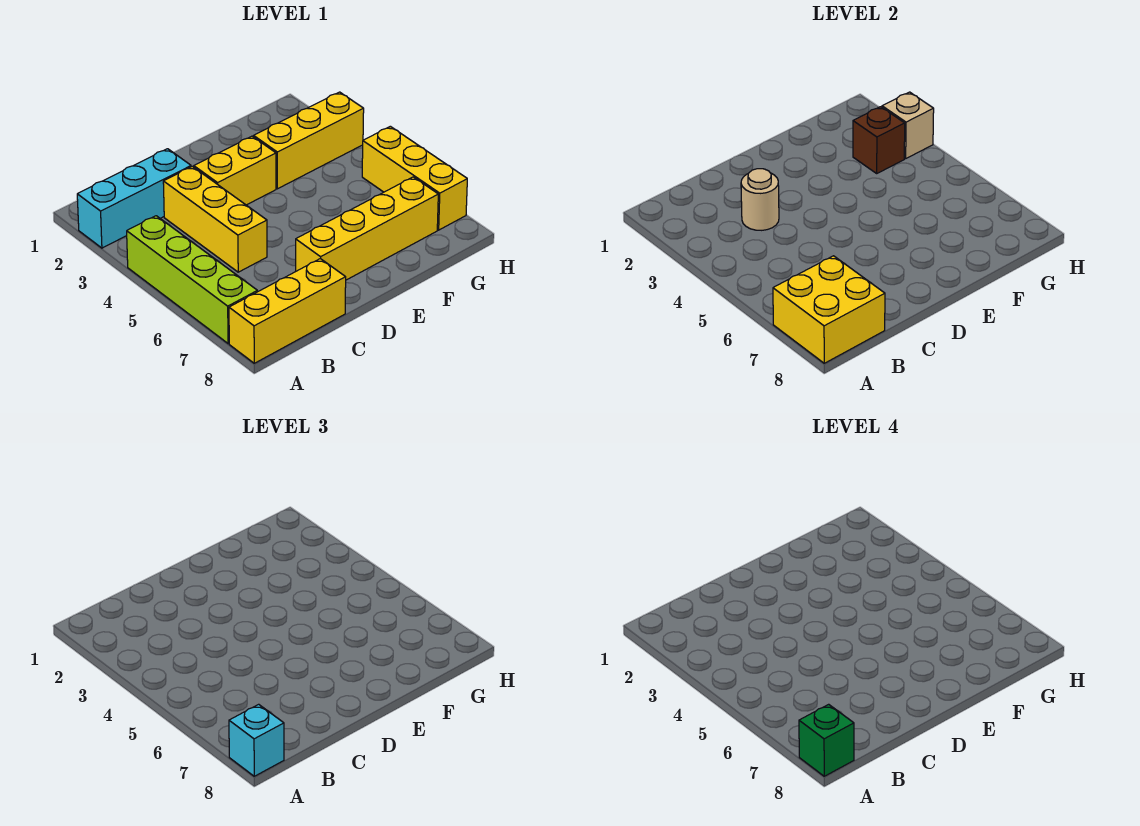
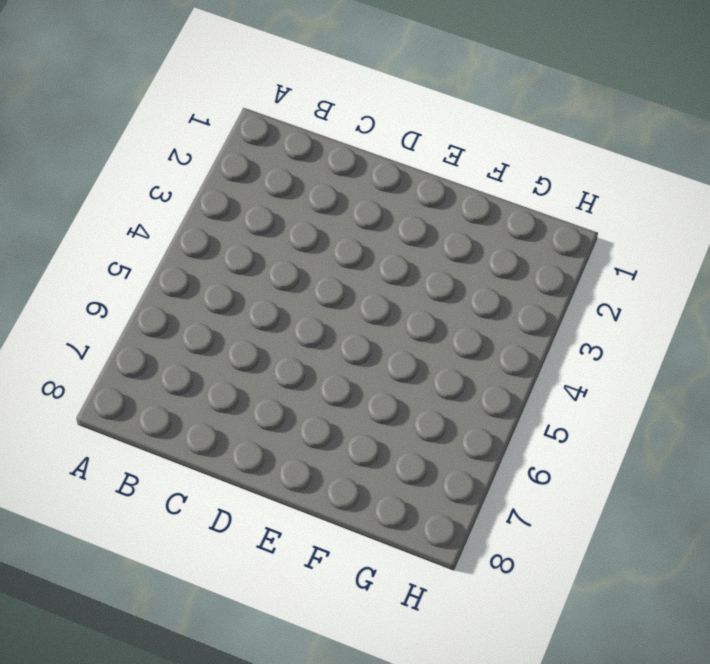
none -> cyan 1x3 brick [77,149,191,248]
none -> lime 1x4 brick [127,216,257,344]
none -> yellow 1x3 brick [229,259,346,363]

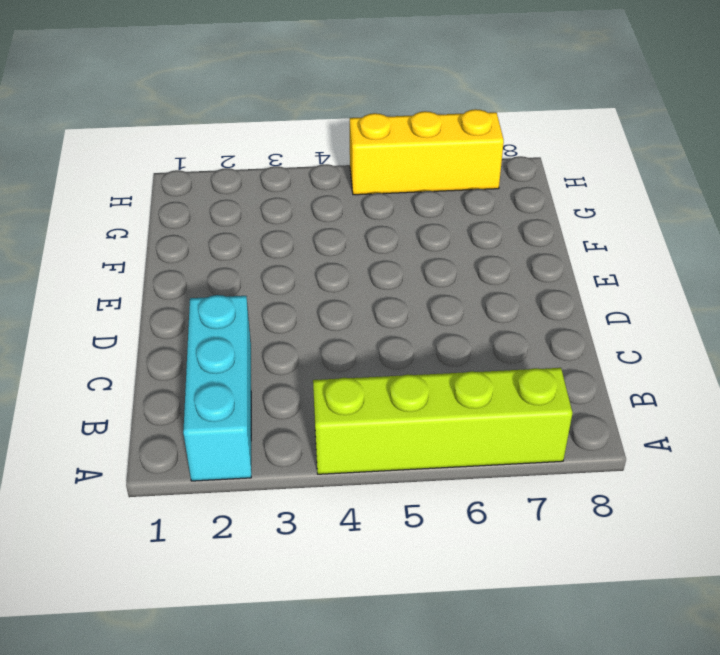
none -> yellow 1x3 brick [229,259,346,363]
none -> yellow 1x3 brick [163,166,267,272]
none -> yellow 1x2 brick [194,136,276,205]

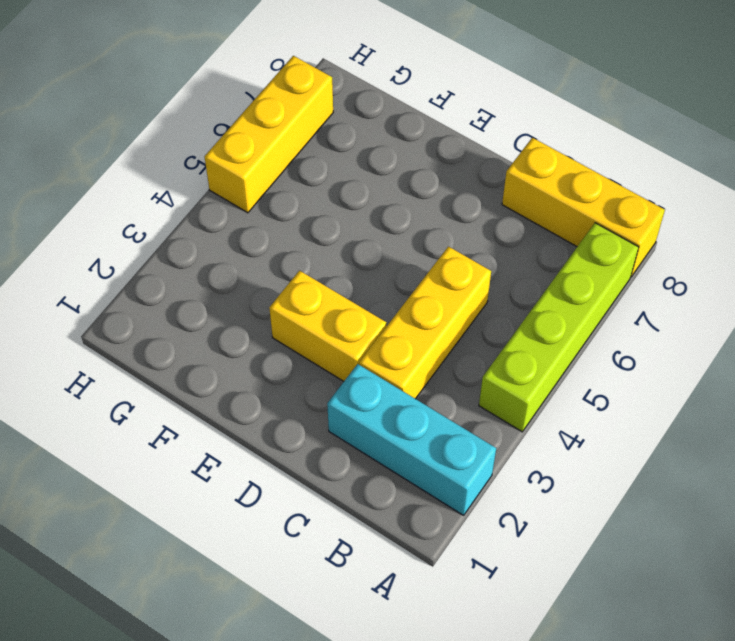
none -> yellow 1x4 brick [296,177,438,280]
none -> yellow 1x3 brick [254,92,364,189]
none -> yellow 2x2 brick [773,256,885,363]

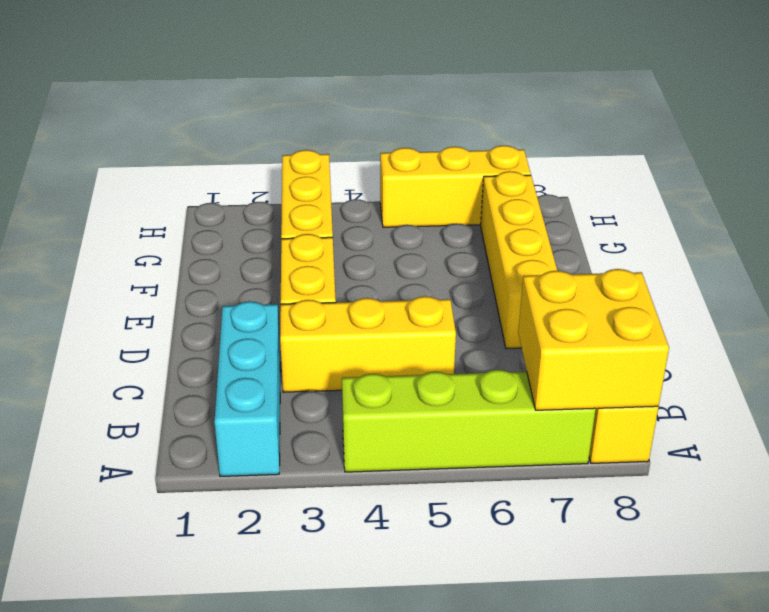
none -> tan 1x1 round brick [741,169,779,230]
none -> brown 1x1 brick [853,107,905,173]
none -> tan 1x1 brick [882,92,934,158]

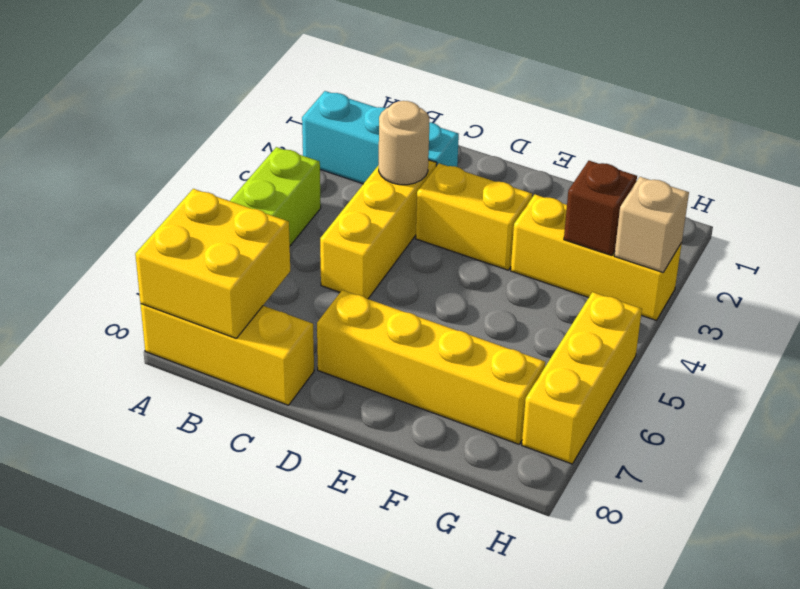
none -> cyan 1x1 brick [229,704,284,776]
none -> green 1x1 brick [799,704,854,776]

